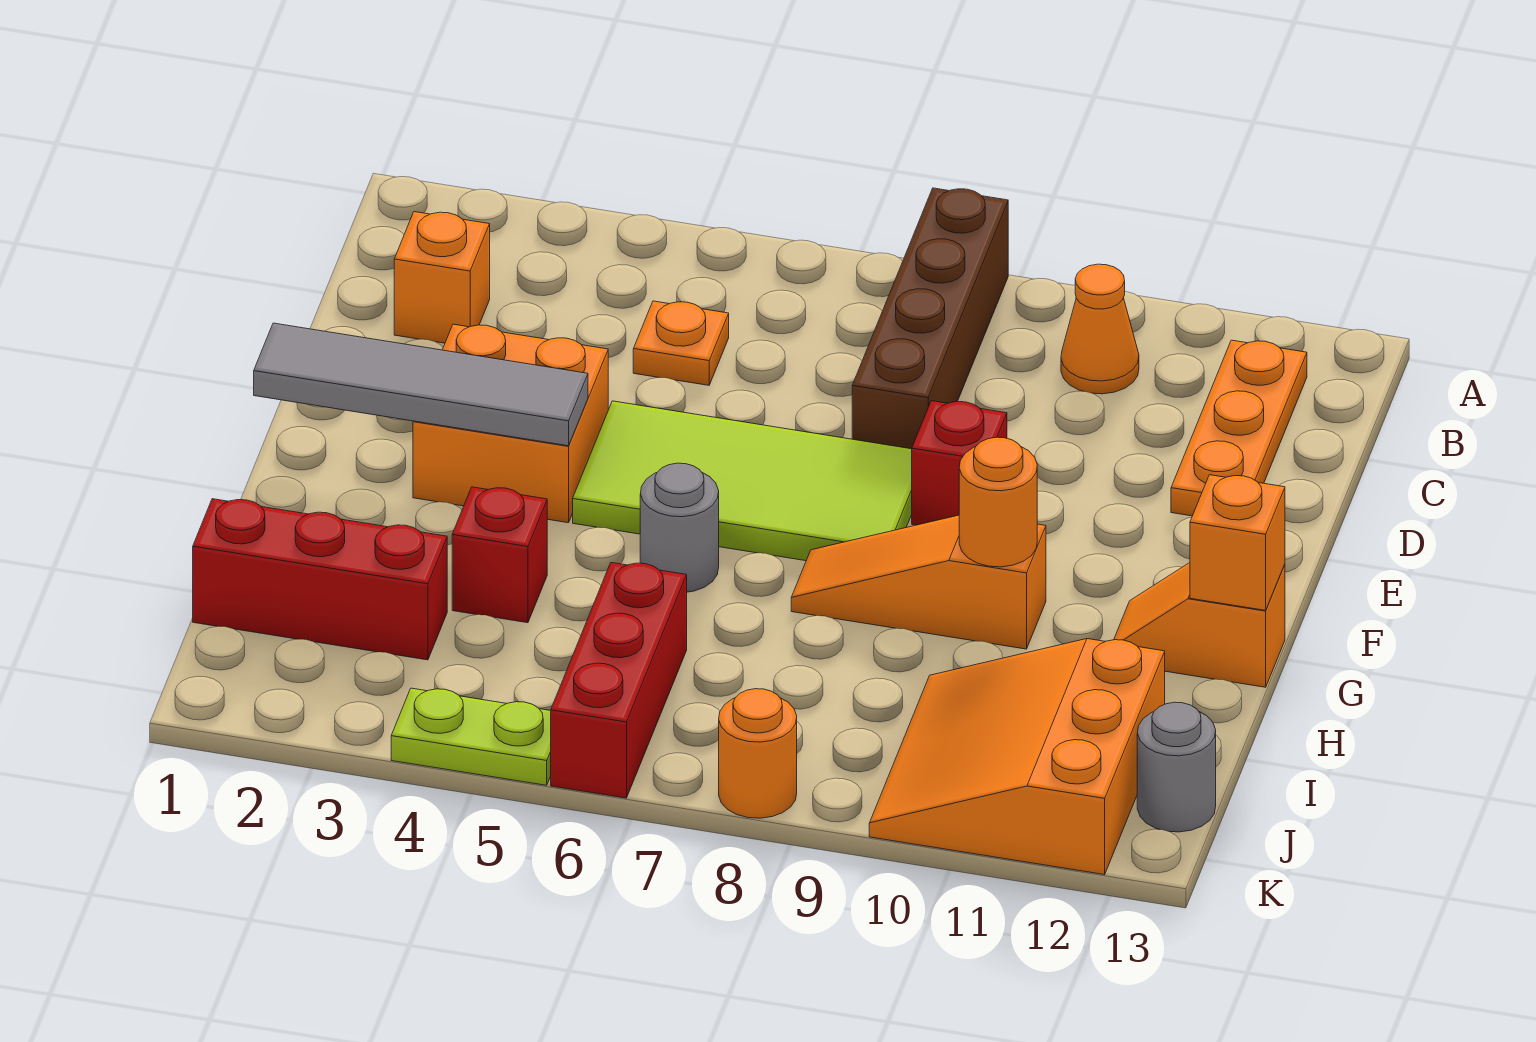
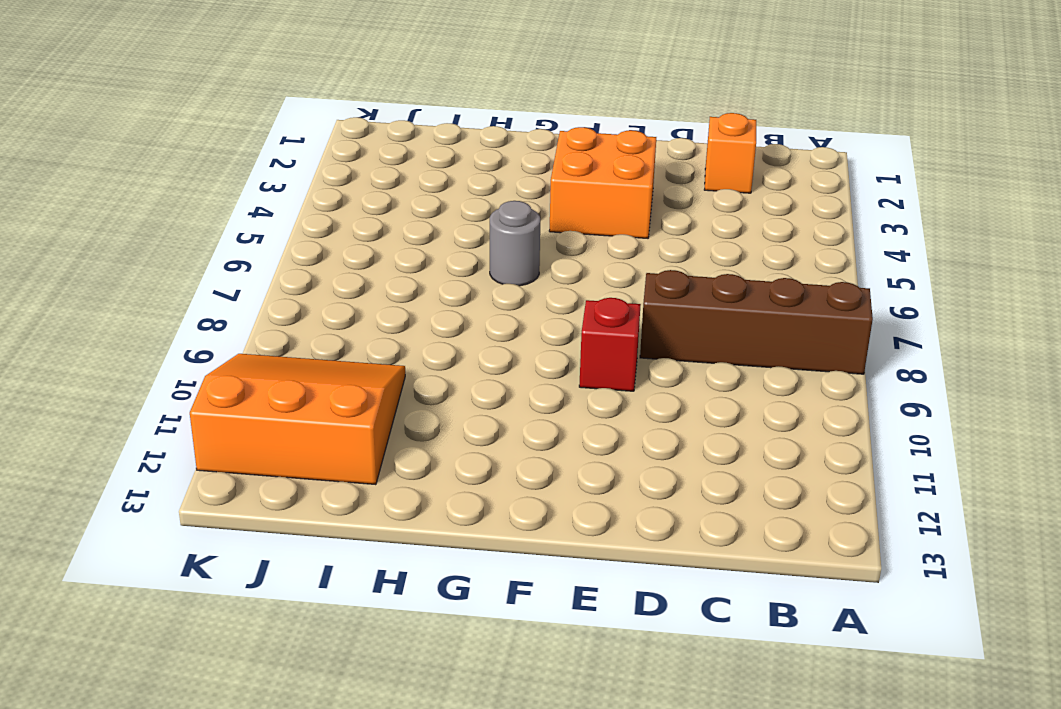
none -> orange 1x1 cone [1061,264,1139,394]
none -> orange 1x3 plate [1171,340,1307,516]
none -> orange 1x1 plate [633,301,729,385]

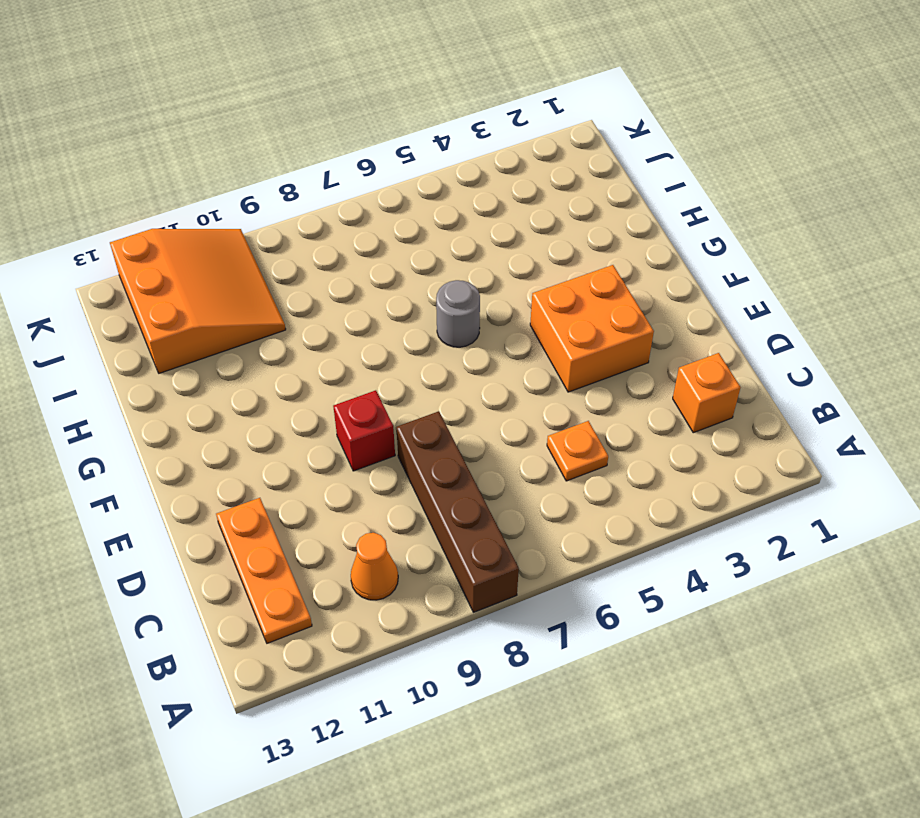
none -> lime 2x4 tile [573,401,912,561]
none -> orange 1x3 slope [791,515,1046,649]
none -> orange 1x2 slope [1114,563,1285,687]

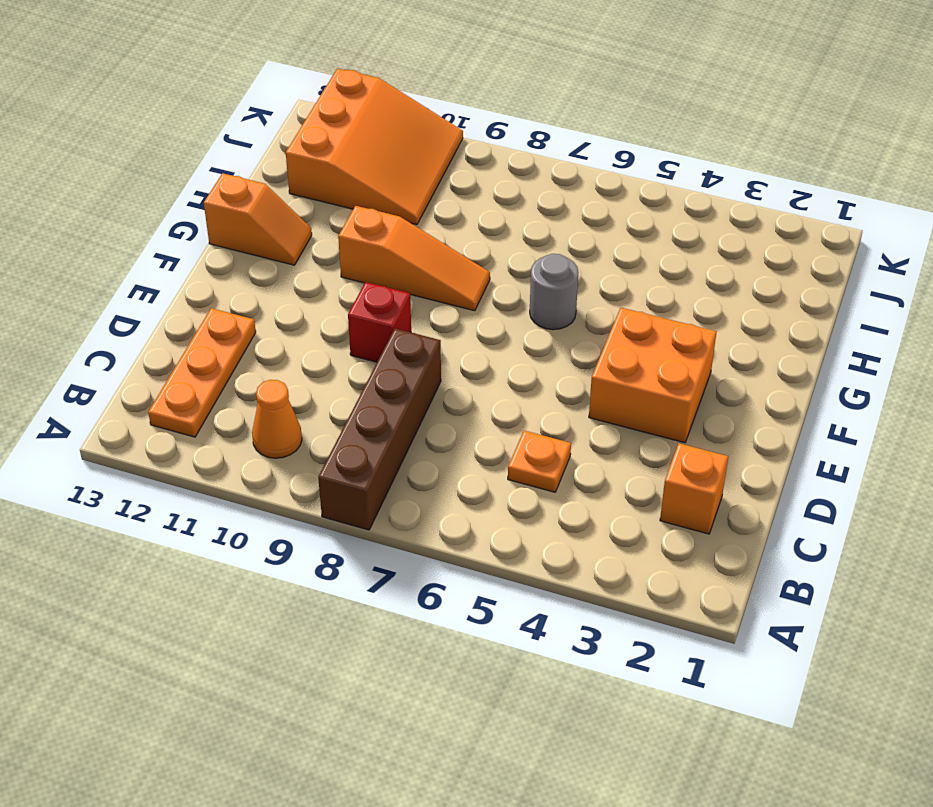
none -> lime 2x4 tile [573,401,912,561]
none -> red 1x1 brick [452,487,547,623]
none -> red 1x3 brick [193,499,447,660]

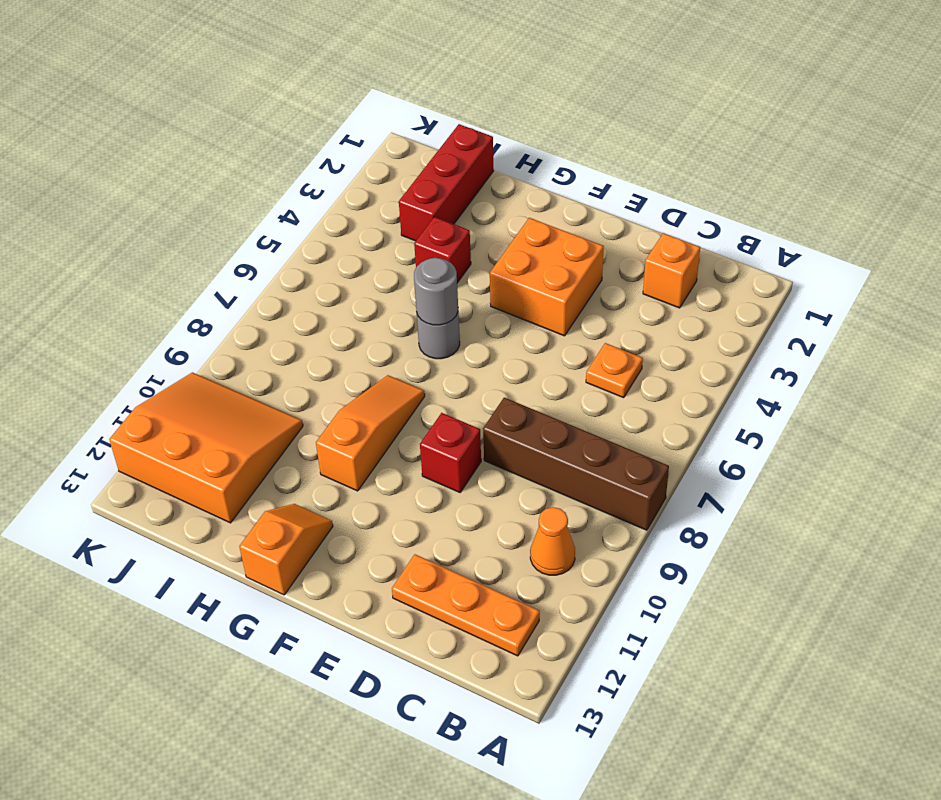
grey 1x1 round brick [414,258,458,325] -> grey 1x1 round brick moved to [1137,702,1216,832]
none -> lime 2x4 tile [573,401,912,561]
none -> red 1x3 brick [551,563,687,798]
none -> lime 1x2 plate [391,688,551,785]

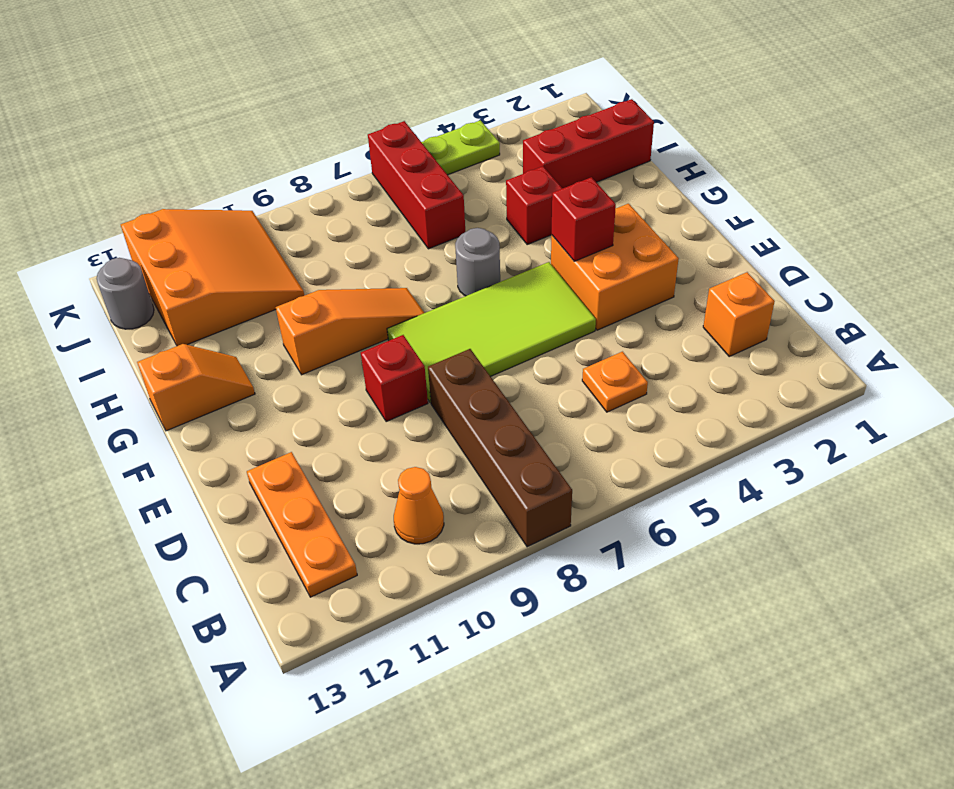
red 1x1 brick [552,177,616,261] -> grey 1x4 tile [254,323,588,446]
none -> orange 1x1 round brick [719,689,797,818]
none -> orange 1x1 round brick [959,437,1037,567]
none -> orange 1x1 brick [1190,475,1285,610]

